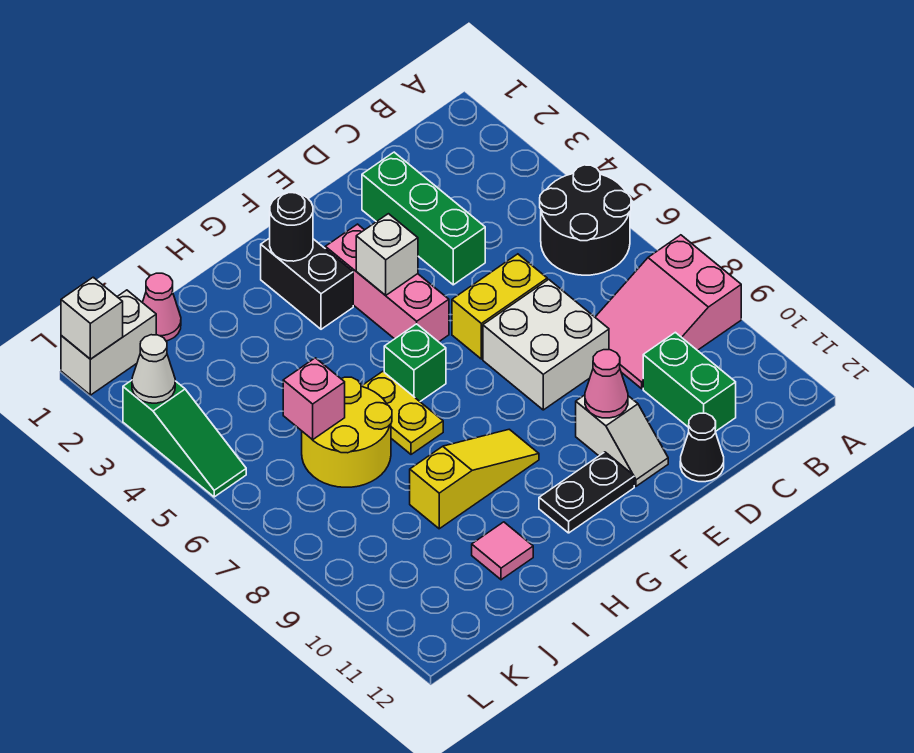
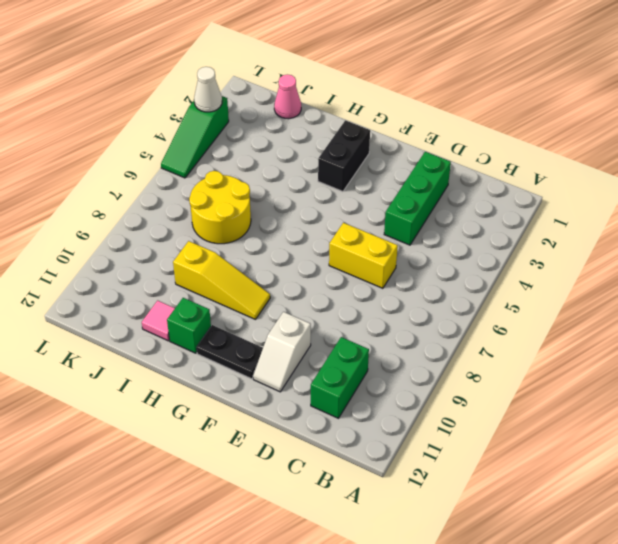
green 1x1 brick [167,298,211,353] -> green 1x1 brick moved to [384,324,446,401]
none -> black 2x2 round brick [540,165,631,275]
none -> pink 2x3 slope [595,235,741,389]
none -> white 2x2 brick [483,279,609,410]

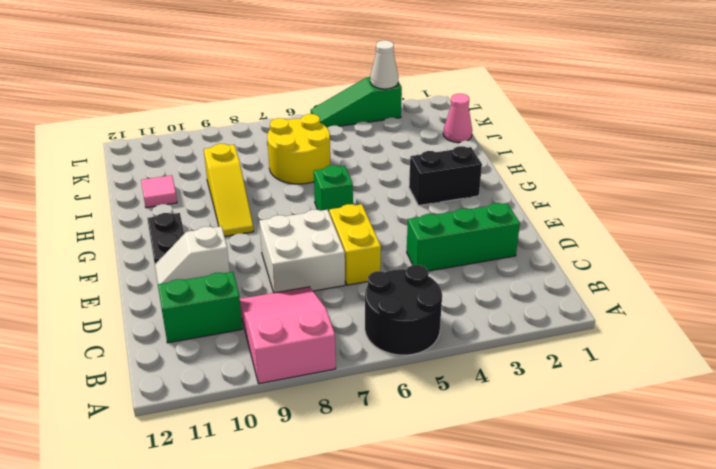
none -> black 1x1 cone [680,413,724,482]
none -> pink 1x3 brick [325,224,449,342]
none -> yellow 1x2 plate [362,371,443,454]

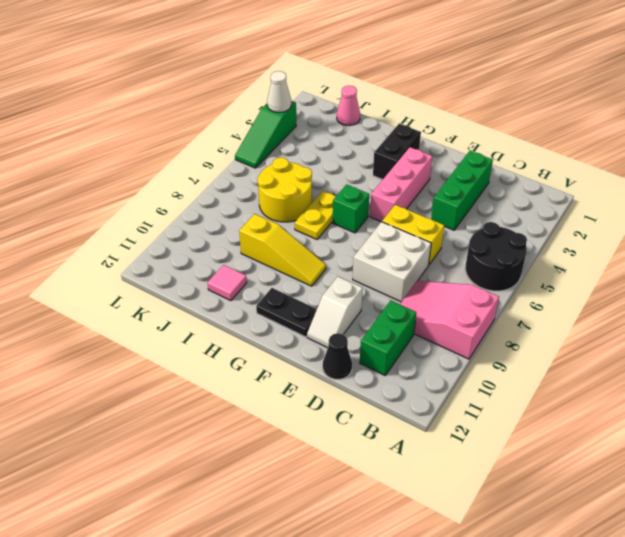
none -> white 1x2 brick [61,290,156,395]
none -> pink 1x1 cone [585,350,628,418]
none -> white 1x1 brick [356,214,418,295]

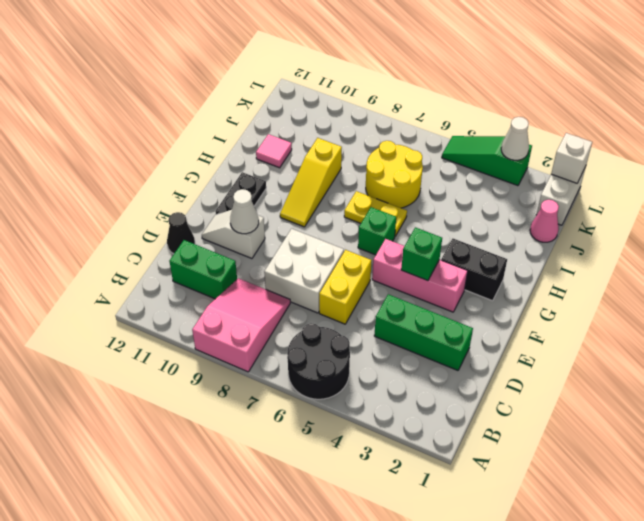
white 1x1 cone [230,189,259,234] -> pink 1x1 cone [585,350,628,418]
green 1x1 brick [401,227,442,281] -> white 1x1 brick [356,214,418,295]
none -> black 1x1 round brick [270,193,313,261]
none -> pink 1x1 brick [283,358,345,440]

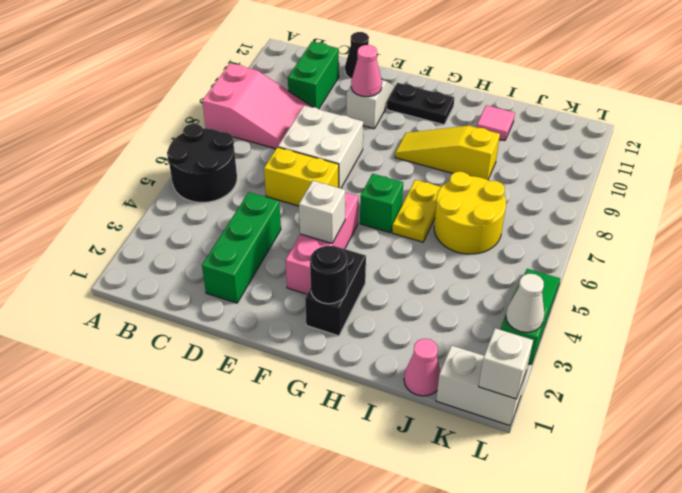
none -> pink 1x1 brick [283,358,345,440]

